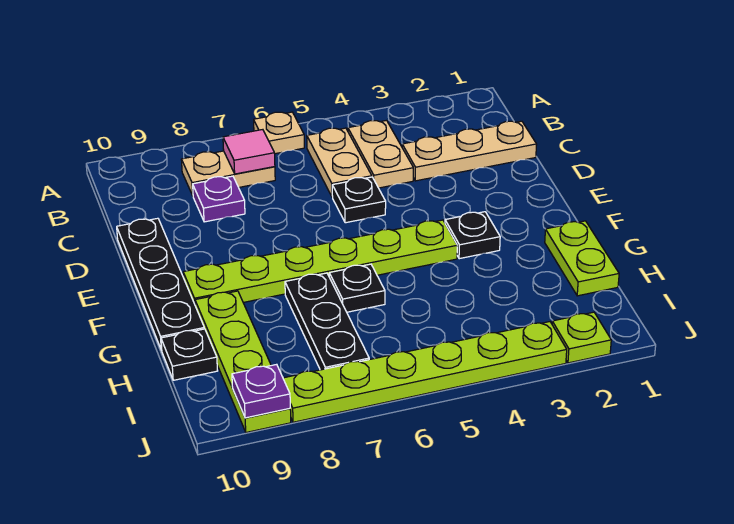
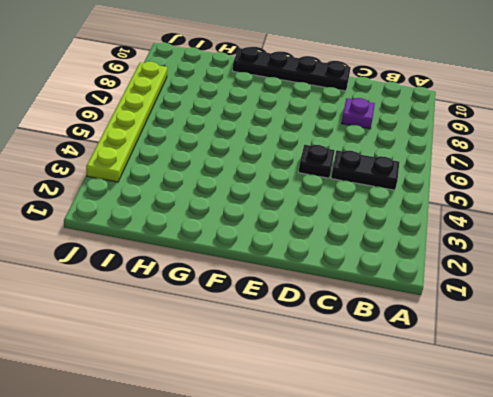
black 1x2 plate [331,150,399,190] -> tan 1x2 plate [307,128,372,197]
none -> tan 1x1 plate [254,112,304,154]
none -> tan 1x2 plate [348,120,413,188]
none -> tan 1x2 plate [181,151,275,195]

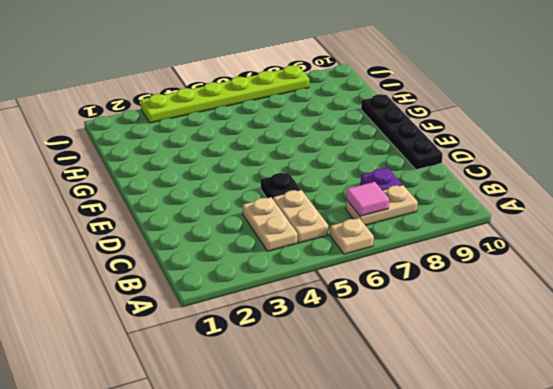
none -> tan 1x3 plate [402,121,537,181]
none -> black 1x1 plate [445,212,500,259]
none -> lime 1x6 plate [183,220,457,304]

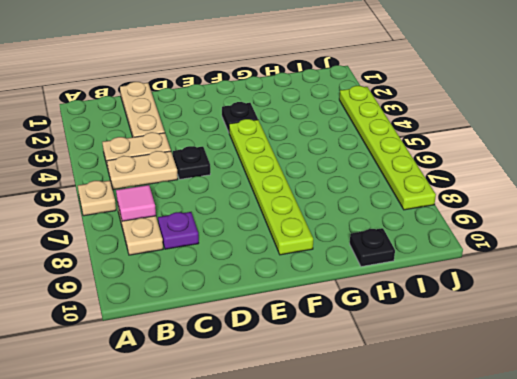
none -> black 1x4 plate [117,218,204,350]
none -> lime 1x2 plate [545,221,619,296]
none -> black 1x1 plate [329,264,385,312]

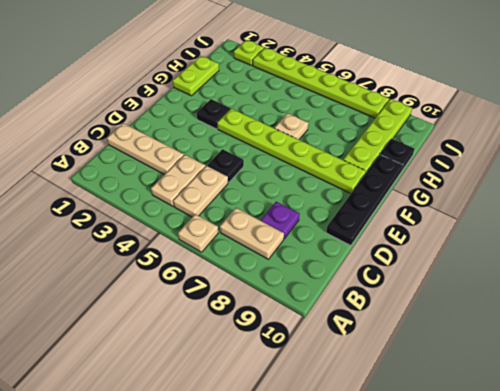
tan 1x1 plate [275,113,308,140] -> black 1x1 plate [329,264,385,312]
none -> black 1x3 plate [285,273,369,370]
none -> pink 1x1 tile [223,130,275,174]
none -> purple 1x1 plate [232,364,290,418]

